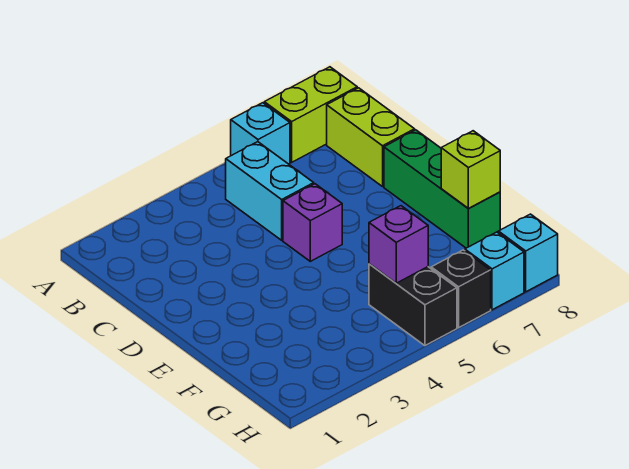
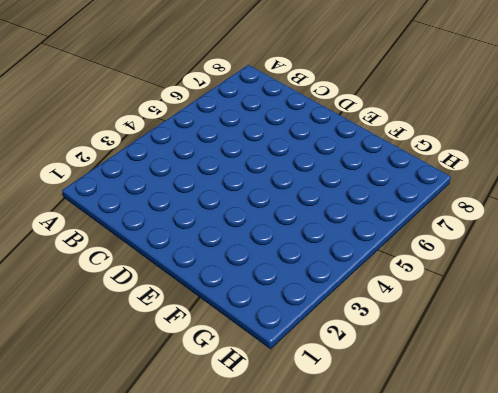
none -> cyan 1x1 brick [231,103,290,164]
none -> lime 1x2 brick [264,67,357,162]
none -> cyan 1x2 brick [226,142,314,240]

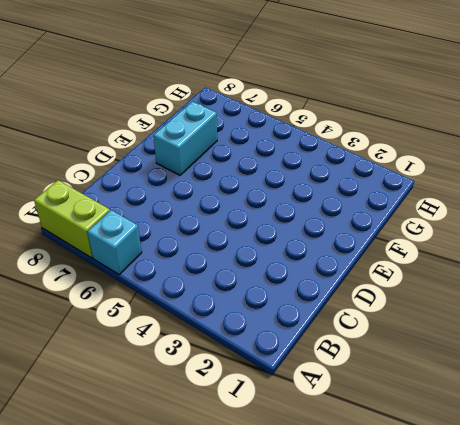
cyan 1x2 brick [153,101,217,175] -> cyan 1x2 brick moved to [226,142,314,240]
none -> lime 1x2 brick [327,88,415,187]
none -> purple 1x1 brick [283,184,342,261]
none -> green 1x3 brick [384,130,500,248]

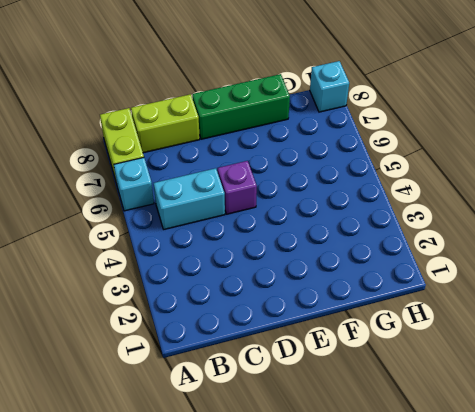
none -> black 1x2 brick [369,264,457,346]
none -> black 1x1 brick [431,250,491,328]
none -> cyan 1x1 brick [465,232,524,310]

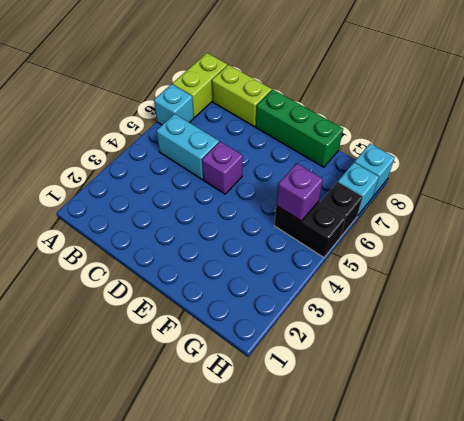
none -> lime 1x1 brick [441,131,500,208]

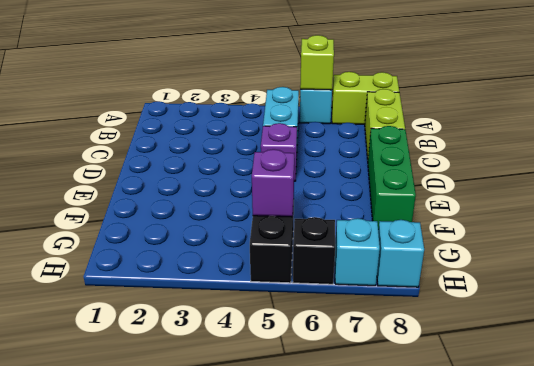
lime 1x1 brick [300,35,334,90] -> lime 1x1 brick moved to [441,131,500,208]

